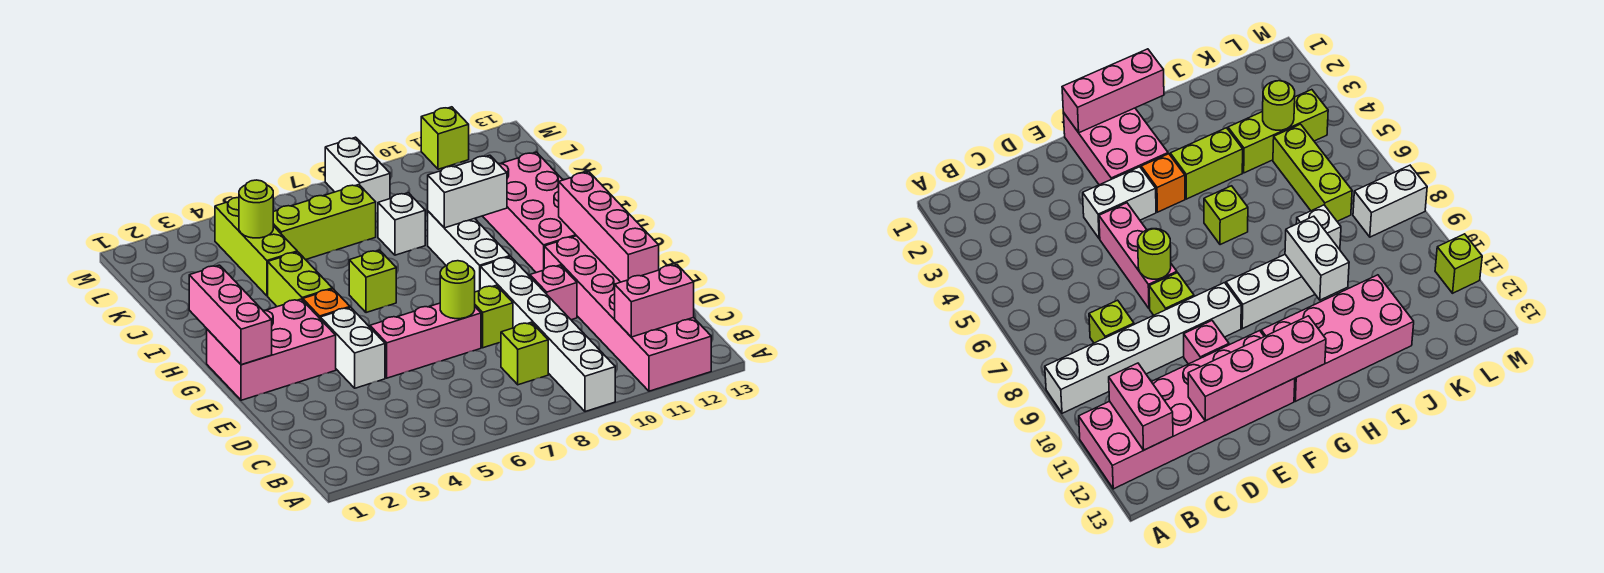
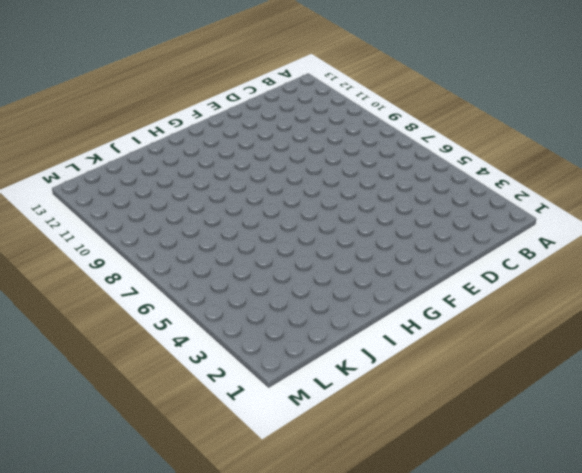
none -> white 1x6 brick [480,257,615,412]
none -> pink 2x6 brick [544,236,711,391]
none -> lime 1x1 brick [501,322,548,385]

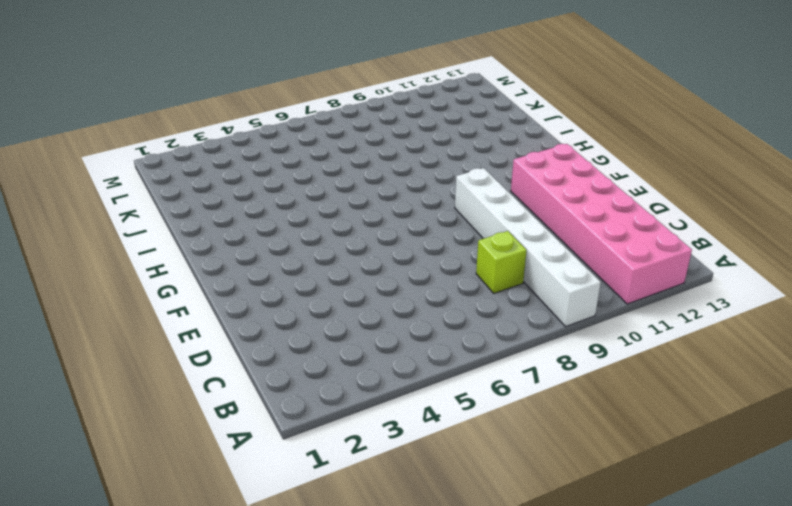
none -> white 1x2 brick [320,307,385,388]
none -> pink 1x3 brick [370,303,481,378]
none -> lime 1x1 brick [475,285,513,348]

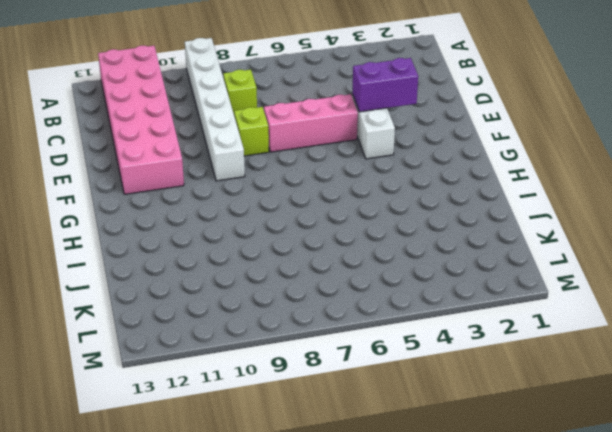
purple 1x2 brick [352,58,418,112] -> none
none -> pink 1x1 brick [530,265,577,320]
none -> pink 2x3 brick [207,299,336,400]
none -> orange 1x1 brick [303,289,350,318]

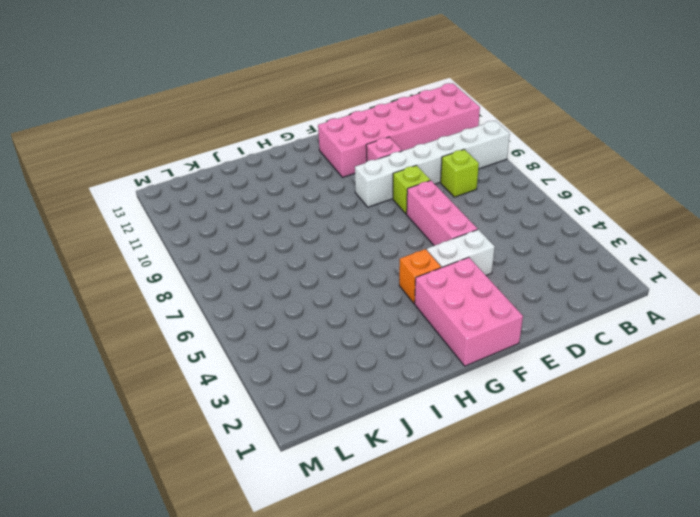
none -> white 1x3 brick [428,211,510,292]
none -> pink 2x4 brick [483,152,576,273]
none -> lime 1x2 brick [268,252,332,307]

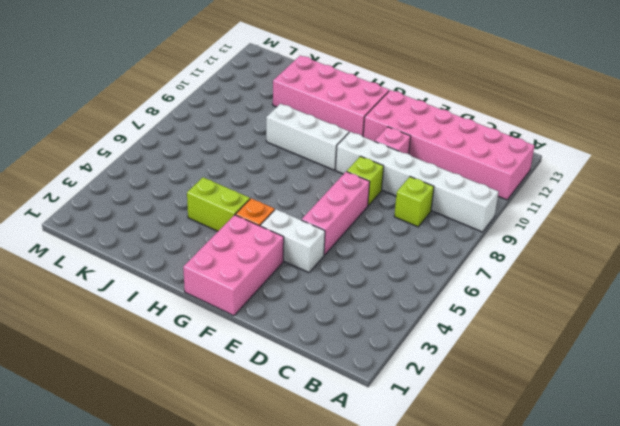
none -> lime 1x1 brick [349,250,396,313]
none -> lime 1x3 brick [215,197,297,296]
none -> white 1x1 brick [378,193,425,255]

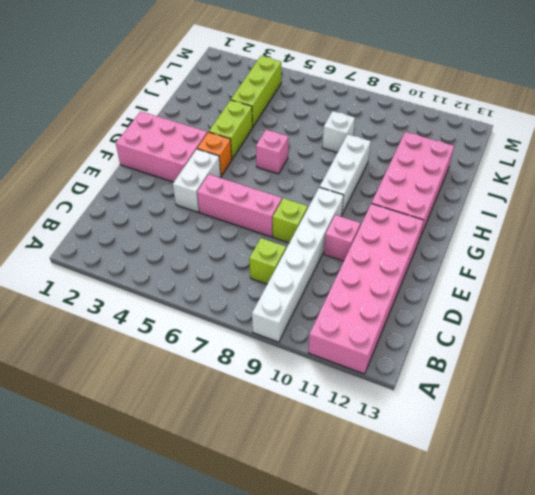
pink 1x1 brick [256,130,288,174] -> lime 1x1 brick [349,250,396,313]
none -> lime 1x3 brick [273,185,376,260]
none -> white 1x2 brick [325,137,390,213]
none -> lime 1x1 brick [421,107,469,169]

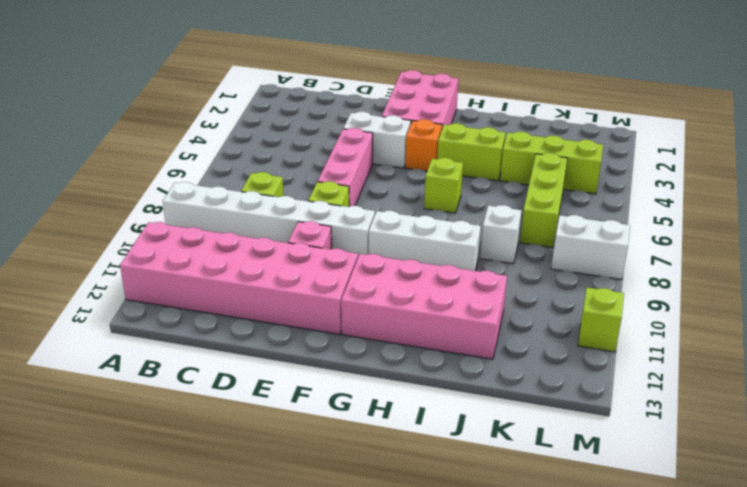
none -> pink 1x2 brick [615,265,694,337]
none -> pink 1x4 brick [559,172,659,282]
none -> lime 1x1 round brick [440,261,475,319]

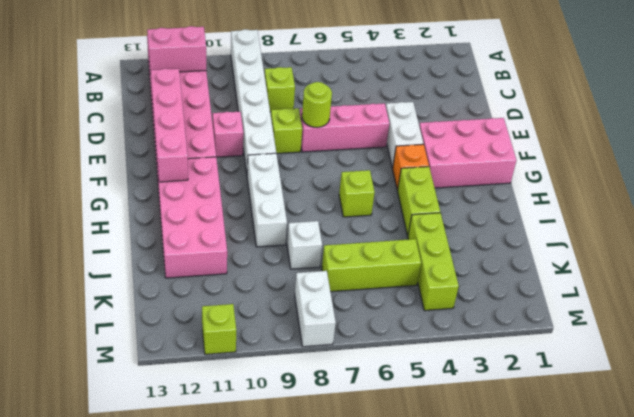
none -> pink 1x3 brick [189,265,272,365]
none -> white 1x2 brick [428,155,507,228]
none -> lime 1x1 round brick [239,180,273,238]

